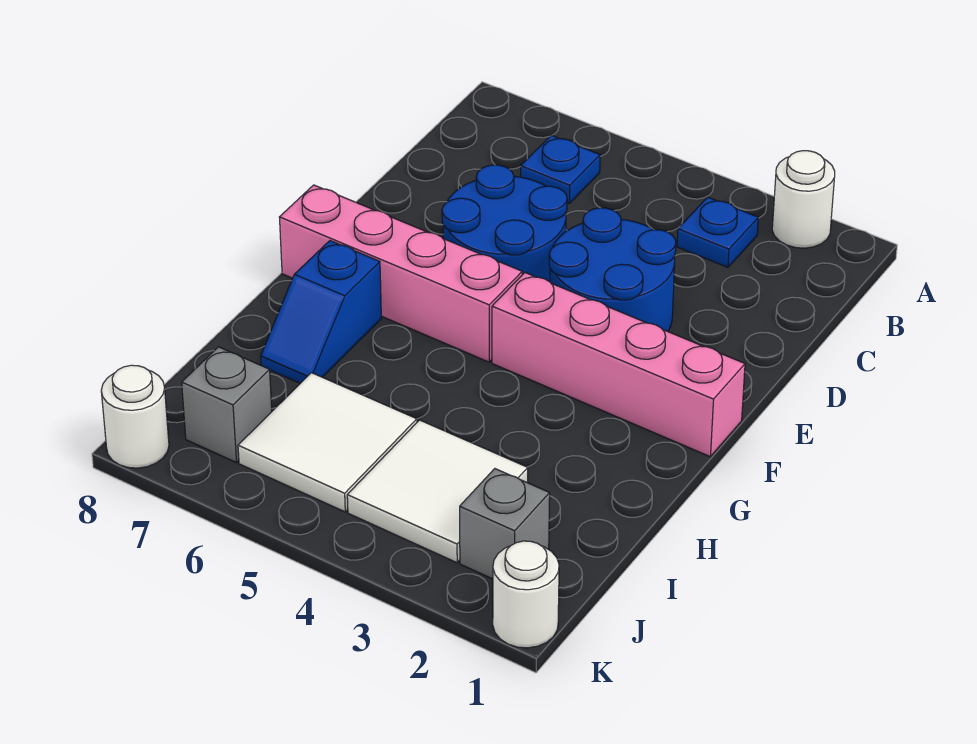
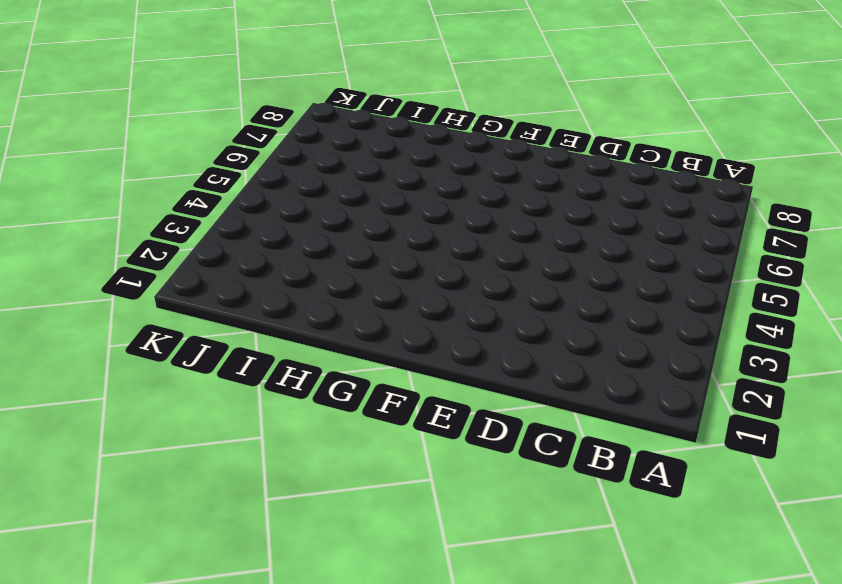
none -> white 1x1 round brick [772,151,835,248]
none -> blue 1x1 plate [677,197,758,267]
none -> blue 1x1 plate [521,135,600,204]

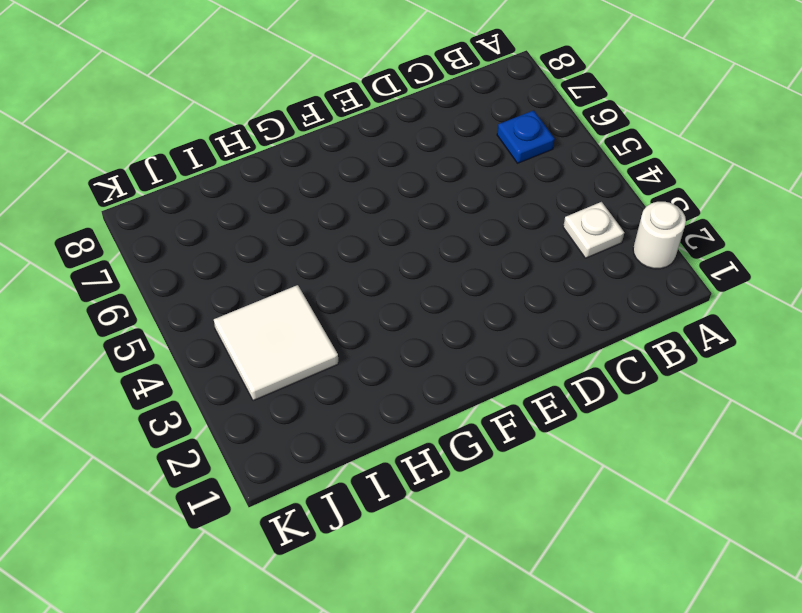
white 1x1 plate [563,202,624,258] -> blue 1x1 plate [677,197,758,267]
none -> blue 2x2 round brick [549,208,676,331]
none -> blue 2x2 round brick [442,165,567,282]
none -> pink 1x4 brick [492,273,745,457]

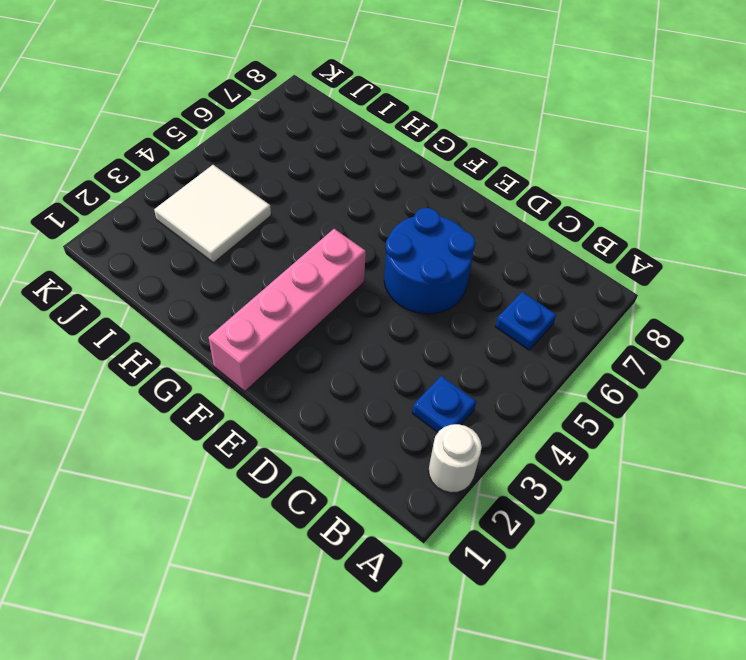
none -> blue 2x2 round brick [549,208,676,331]
none -> pink 1x4 brick [279,185,522,362]
none -> blue 1x2 slope [261,241,381,383]

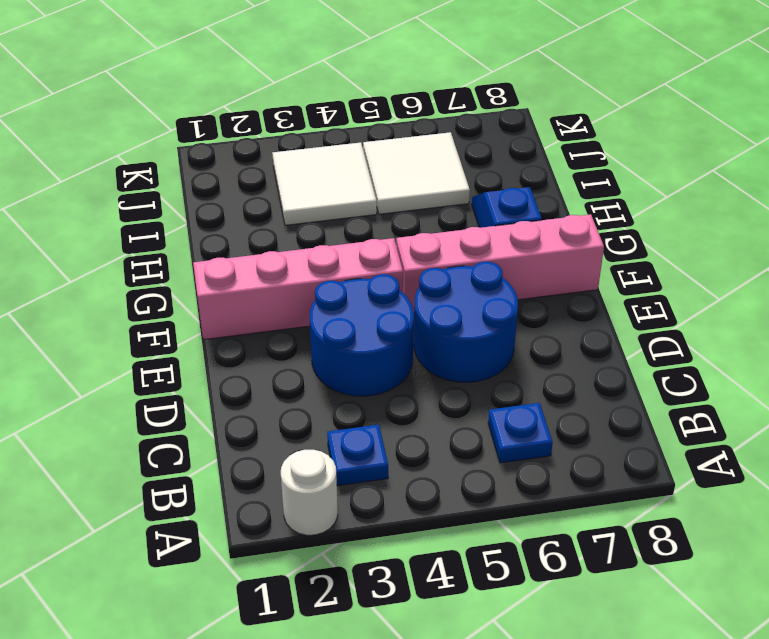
none -> grey 1x1 brick [460,469,550,579]
none -> grey 1x1 brick [182,347,272,463]
none -> white 1x1 round brick [493,541,559,648]

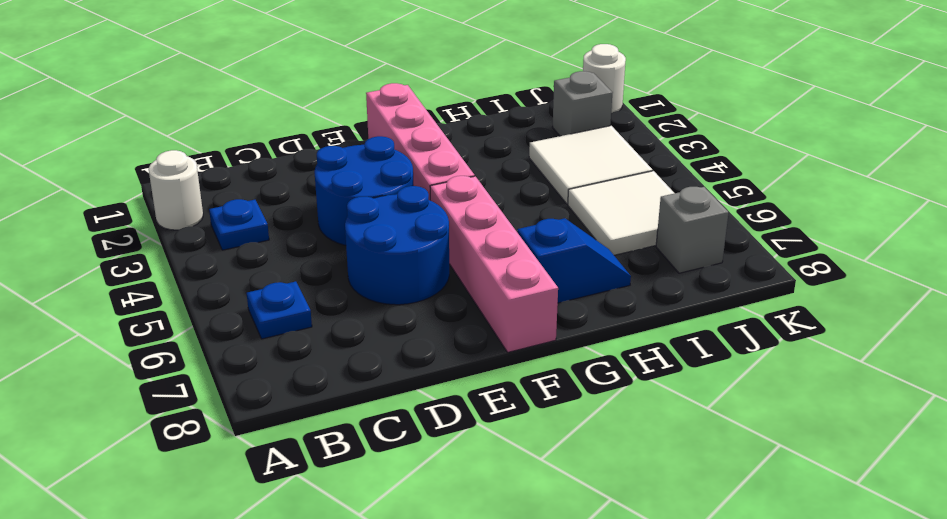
none -> white 1x1 round brick [101,365,169,468]

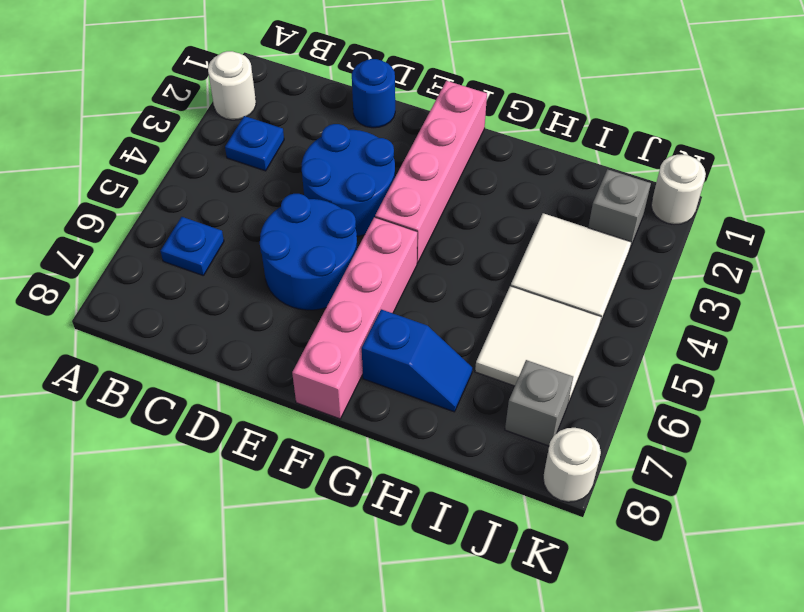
blue 1x1 round brick [352,59,395,128] -> none

